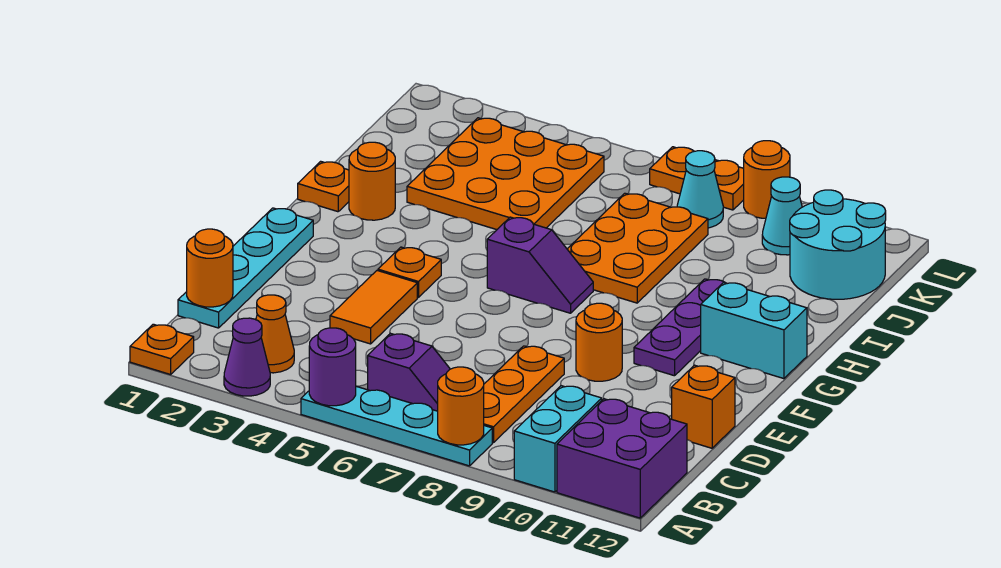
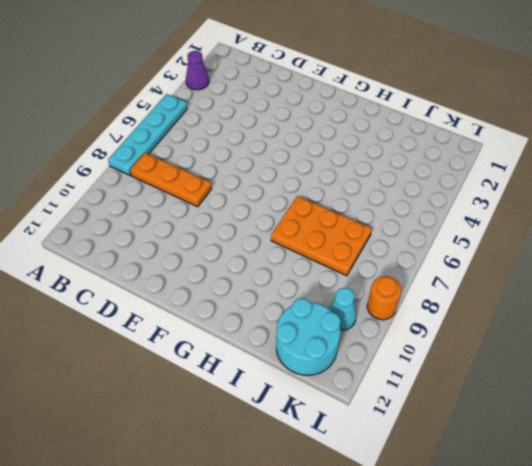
none -> orange 1x1 plate [130,324,194,374]
none -> cyan 1x2 brick [514,386,602,492]
none -> purple 2x2 brick [557,399,687,518]

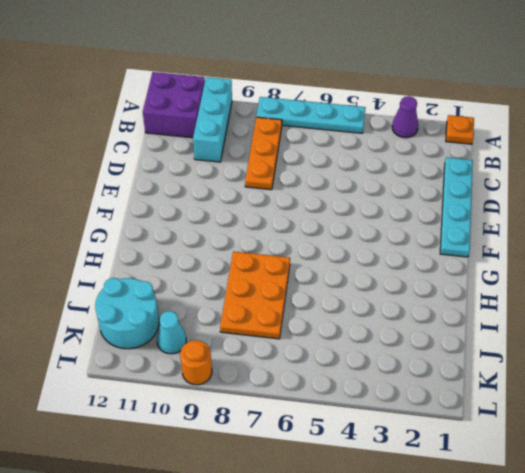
cyan 1x3 brick [193,77,232,162] -> cyan 1x2 brick [514,386,602,492]
none -> orange 1x1 cone [256,295,294,373]
none -> purple 1x2 slope [368,333,450,411]
none -> orange 1x2 tile [330,271,417,344]

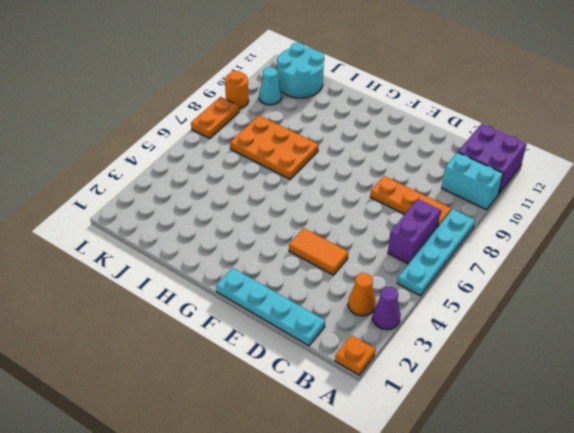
purple 1x2 brick [388,199,441,264] -> purple 1x2 slope [368,333,450,411]
none -> orange 1x1 brick [672,365,735,448]
none -> orange 1x1 round brick [576,303,622,381]
none -> orange 1x1 plate [378,247,441,297]

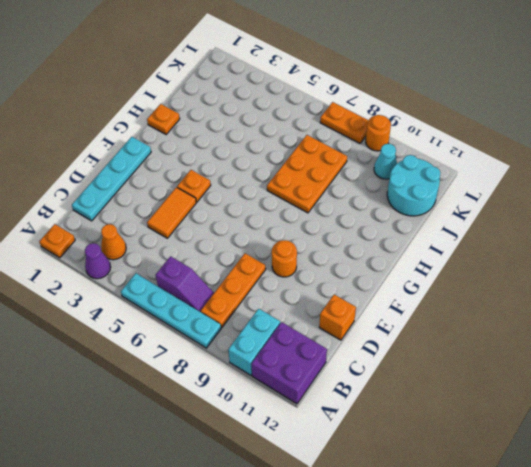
none -> purple 1x3 plate [634,279,725,376]
none -> purple 1x2 slope [487,217,593,313]
none -> cyan 1x2 brick [701,282,807,379]

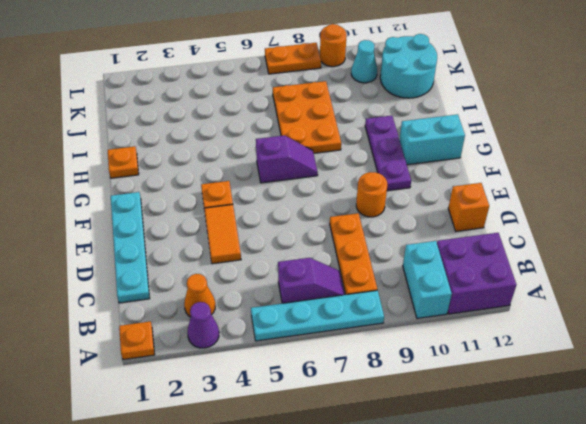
none -> orange 1x1 round brick [349,142,395,220]
none -> orange 3x3 plate [407,118,604,230]
none -> cyan 1x1 cone [677,151,723,228]

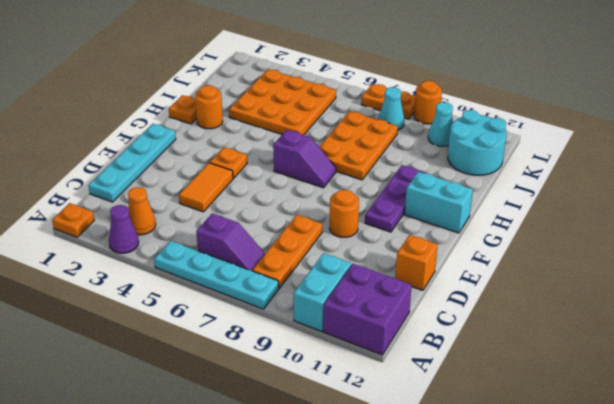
none -> purple 1x1 round brick [309,328,356,406]
none -> orange 1x1 round brick [438,367,484,445]
none -> orange 1x1 round brick [187,229,233,307]

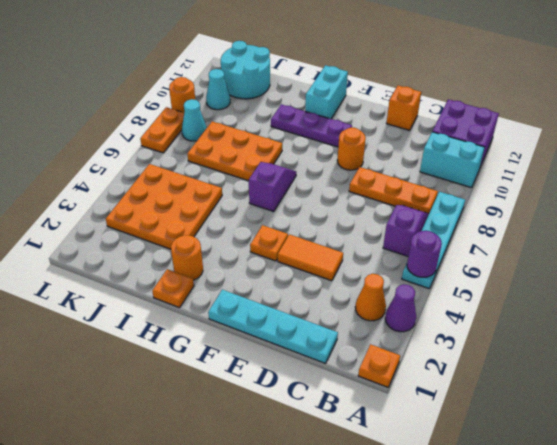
none -> orange 1x1 round brick [438,367,484,445]
none -> orange 1x1 round brick [187,229,233,307]

